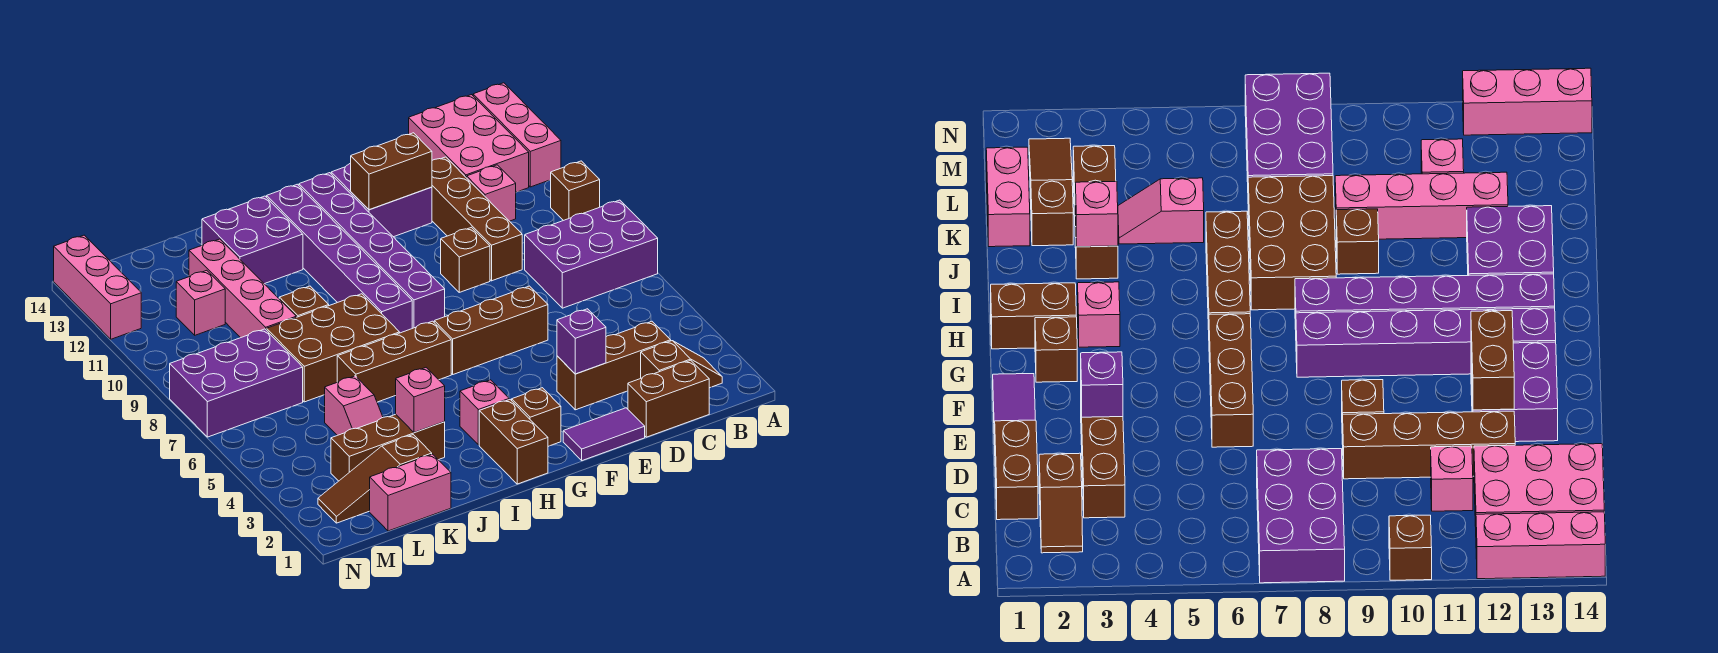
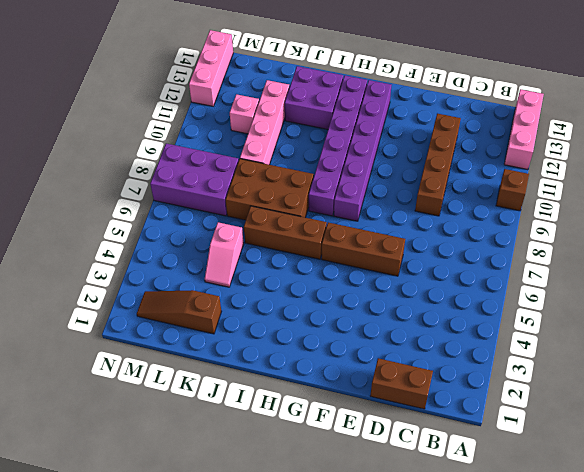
none -> purple 2x3 brick [525,200,658,308]
none -> brown 1x2 slope [641,341,722,388]
none -> pink 2x3 brick [409,95,529,192]
none -> brown 1x3 brick [557,321,671,410]

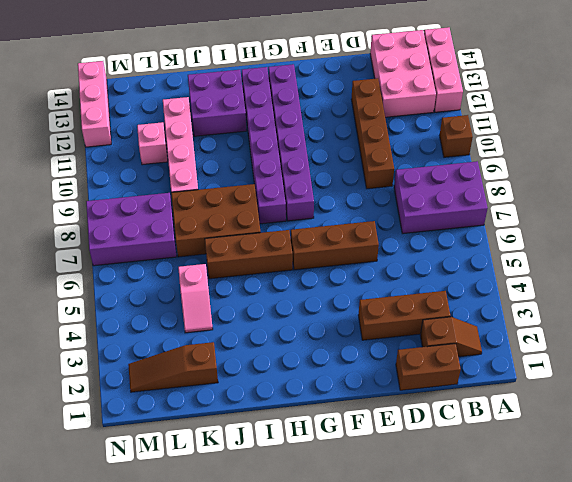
none -> pink 1x1 brick [467,165,516,221]
none -> purple 1x2 tile [563,408,645,461]
none -> brown 1x1 brick [441,227,490,292]
none -> purple 2x2 brick [331,163,432,237]

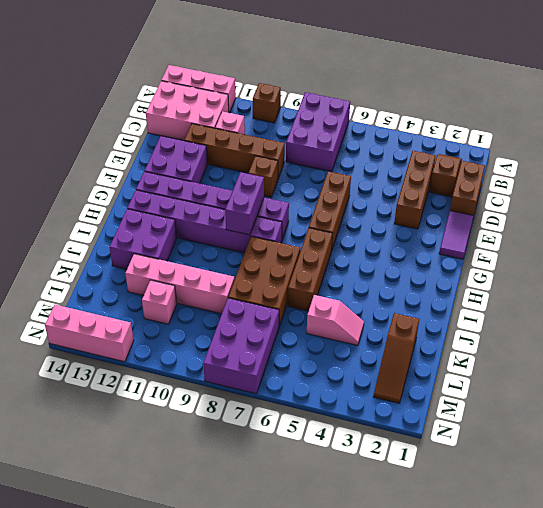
purple 1x2 brick [225,172,264,235] -> none
none -> brown 1x1 brick [512,388,561,446]
none -> brown 1x2 brick [479,399,548,484]
none -> pink 1x1 brick [460,380,509,445]
none -> brown 1x3 brick [331,414,445,481]

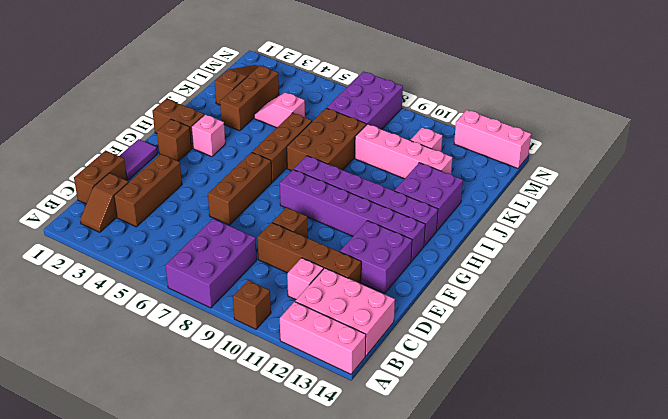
none -> brown 1x1 brick [279,286,329,317]
none -> pink 1x2 brick [370,454,451,531]
none -> purple 1x1 brick [557,309,606,374]
none -> brown 1x2 brick [351,133,432,210]

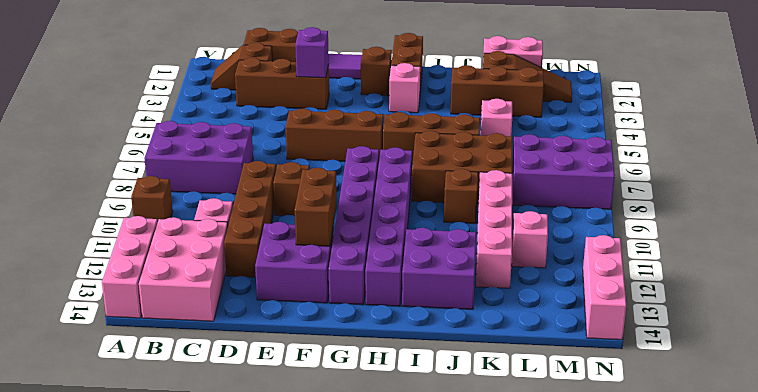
brown 1x2 brick [295,168,337,246] -> brown 1x2 brick turned to [351,133,432,210]
none -> pink 1x1 brick [396,368,445,433]

